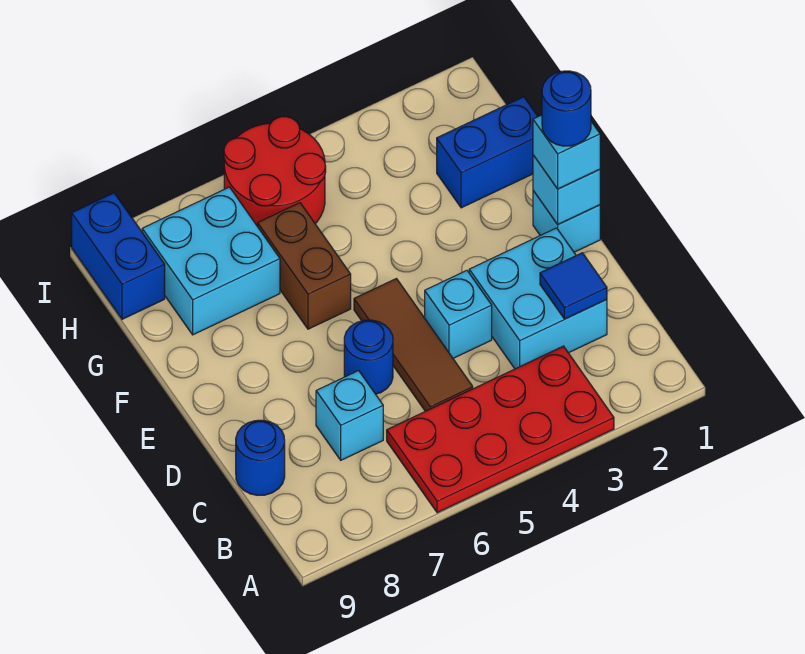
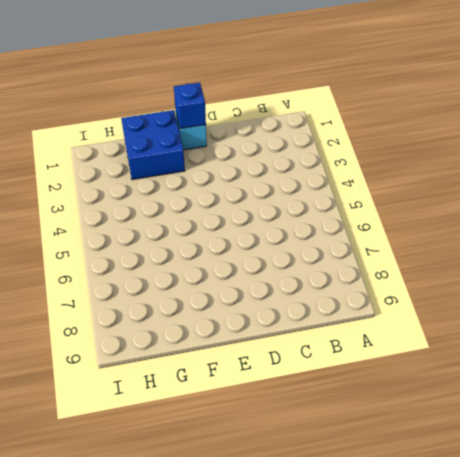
blue 1x1 brick [174,83,206,129] -> cyan 1x1 brick [533,155,600,224]
blue 2x2 brick [121,110,185,180] -> blue 1x2 brick [437,97,538,208]
none -> red 2x4 plate [387,346,614,513]
none -> cyan 2x2 brick [469,228,607,369]
none -> brown 1x3 tile [354,279,473,411]

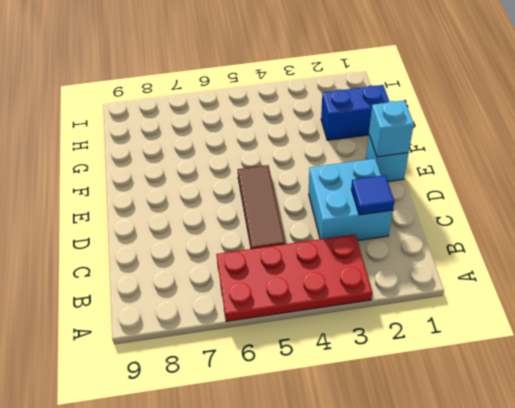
none -> cyan 1x1 brick [316,371,383,460]
none -> blue 1x1 round brick [236,420,285,495]
none -> cyan 1x1 brick [425,270,492,358]

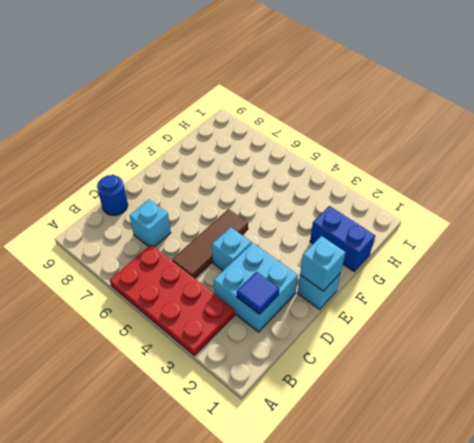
none -> blue 1x1 round brick [344,320,393,394]
none -> brown 1x2 brick [258,203,351,329]
none -> cyan 2x2 brick [142,187,280,335]

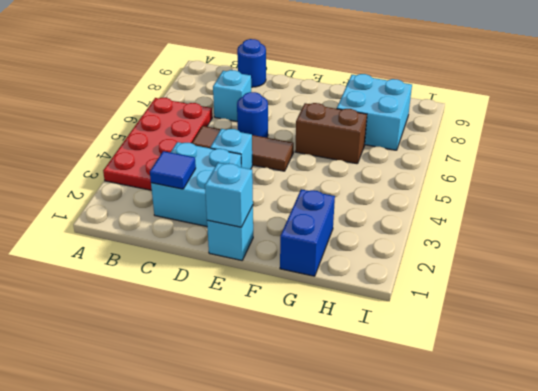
none -> red 2x2 round brick [224,117,326,227]
none -> blue 1x2 brick [72,193,165,319]
none -> cyan 1x1 brick [533,115,600,189]

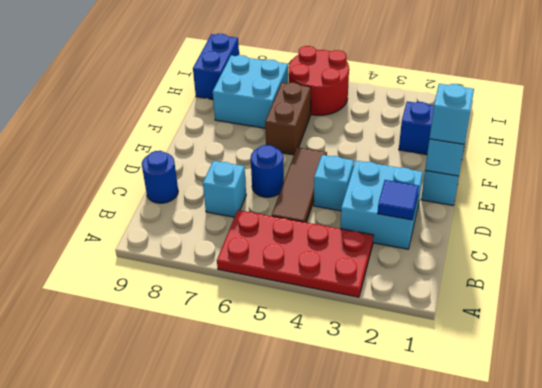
none -> blue 1x1 round brick [542,71,591,146]

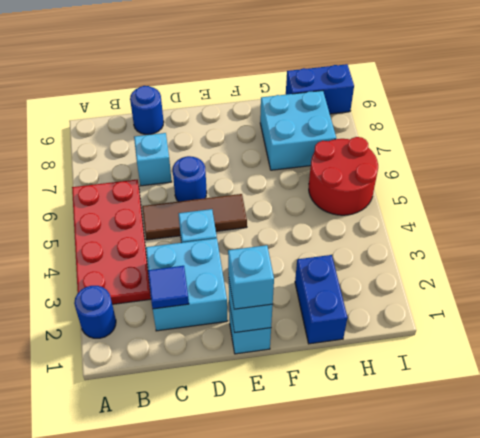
blue 1x1 round brick [74,286,116,338] -> blue 1x1 round brick moved to [542,71,591,146]
none -> brown 1x2 brick [258,203,351,329]

